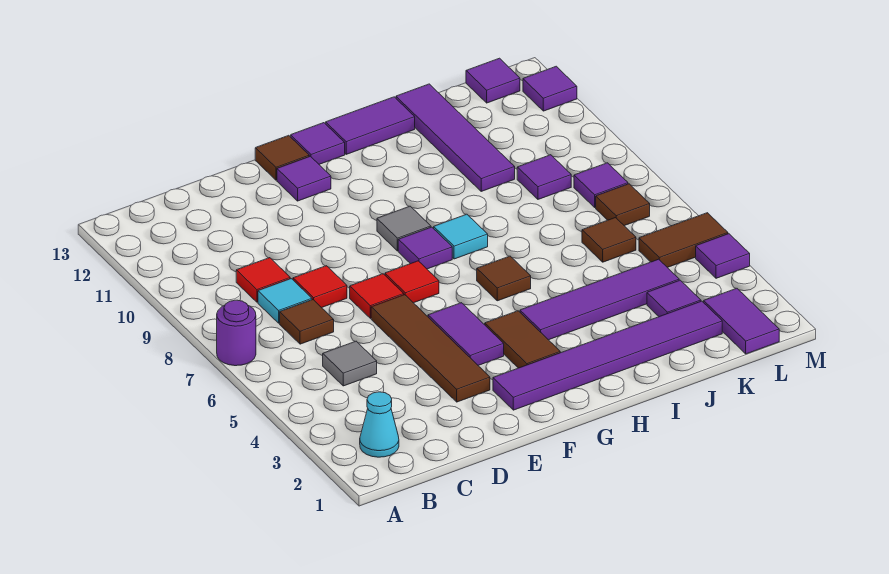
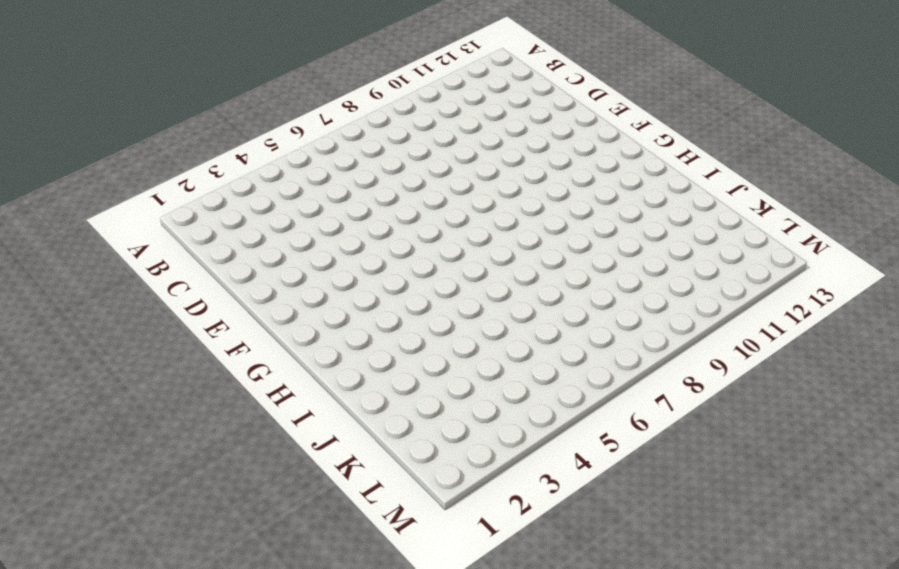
none -> purple 1x1 round brick [217,300,256,366]
none -> cyan 1x1 cone [360,392,399,457]
none -> grey 1x1 tile [323,341,377,386]
none -> brown 1x1 tile [280,300,334,344]

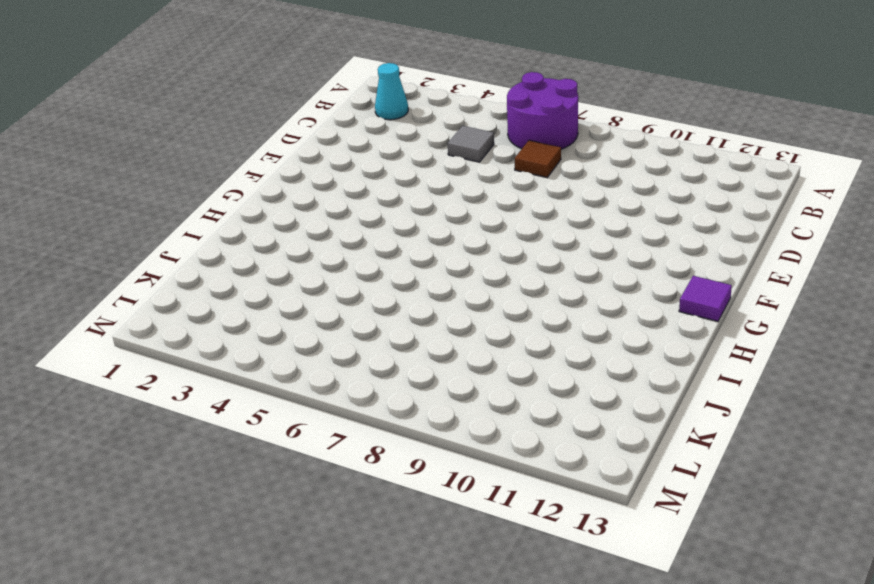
purple 2x2 round brick [507,72,578,149] -> purple 1x1 round brick [217,300,256,366]
none -> cyan 1x1 tile [258,279,312,323]
none -> red 1x1 tile [236,258,290,302]
none -> red 1x1 tile [293,266,347,308]
none -> brown 1x4 tile [371,295,490,402]

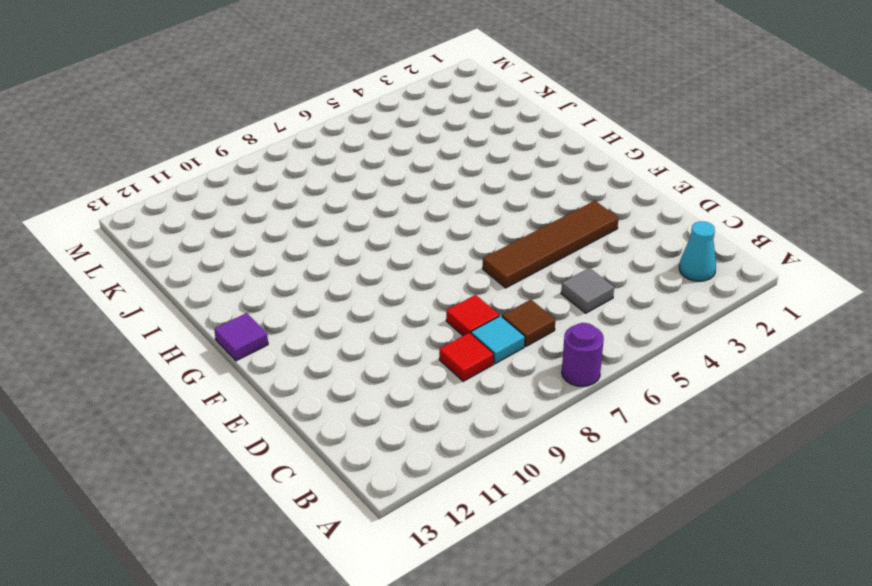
none -> red 1x1 tile [350,274,404,318]
none -> purple 1x6 tile [493,301,722,410]
none -> purple 1x2 tile [428,303,504,365]
none -> red 1x1 tile [385,261,439,303]

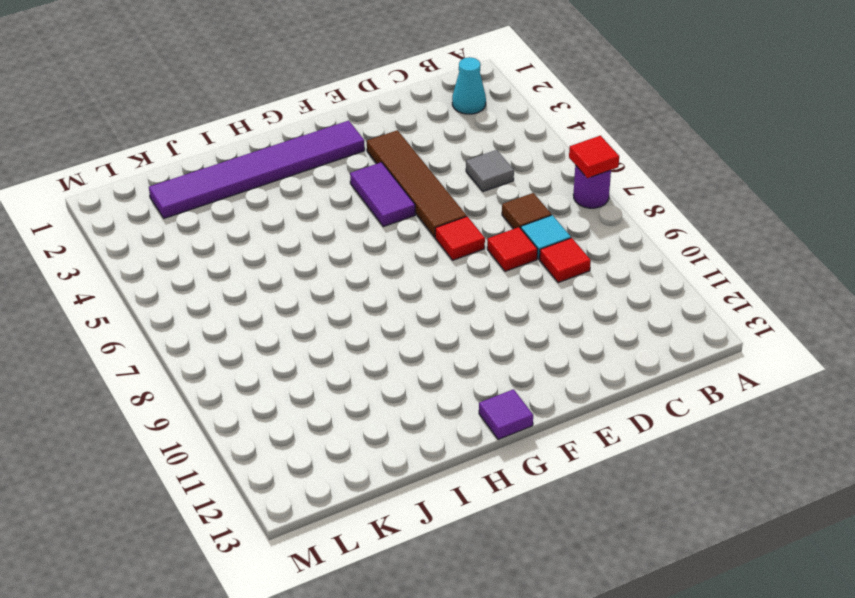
red 1x1 tile [569,136,619,178] -> red 1x1 tile moved to [385,261,439,303]
none -> purple 1x1 tile [277,156,331,201]
none -> brown 1x1 tile [255,135,309,180]
none -> brown 1x2 tile [485,311,560,368]
none -> purple 1x1 tile [398,227,452,269]

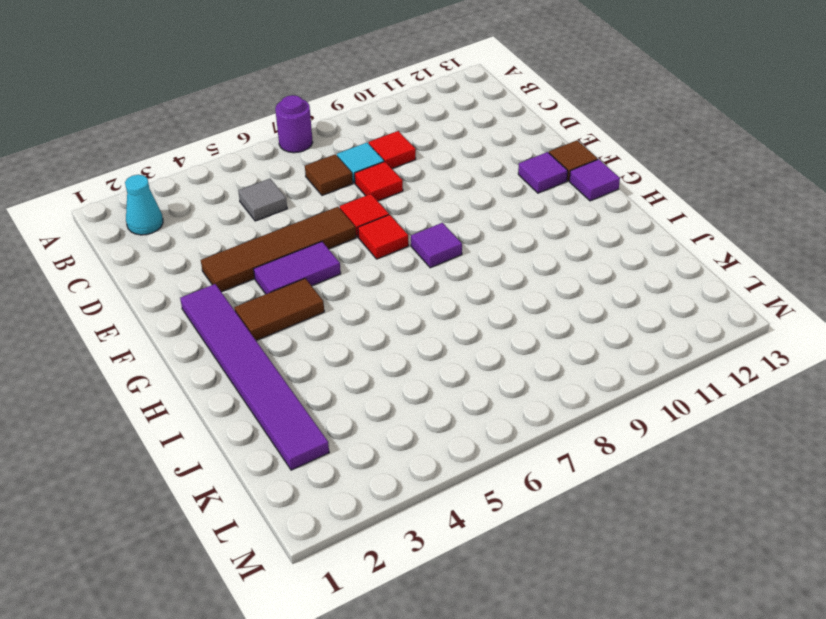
none -> grey 1x1 tile [377,206,431,251]
none -> purple 1x4 tile [520,259,679,340]
none -> brown 1x1 tile [477,256,531,301]
none -> cyan 1x1 tile [434,214,488,259]

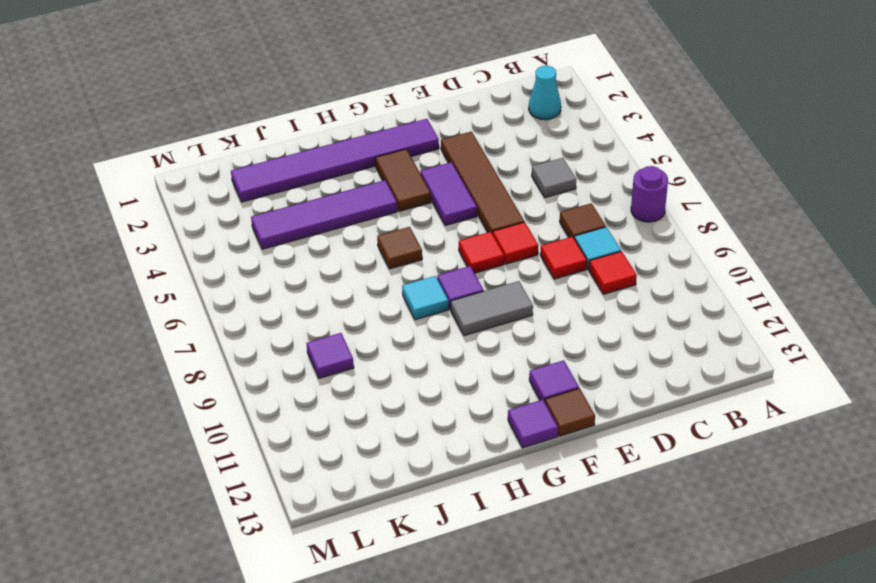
grey 1x2 tile [451,281,533,336] -> grey 1x1 tile [377,206,431,251]
none -> purple 1x2 tile [326,97,415,154]
none -> purple 1x4 tile [396,84,515,191]
none -> purple 1x1 tile [647,280,701,317]
none -> brown 1x1 tile [582,218,636,262]

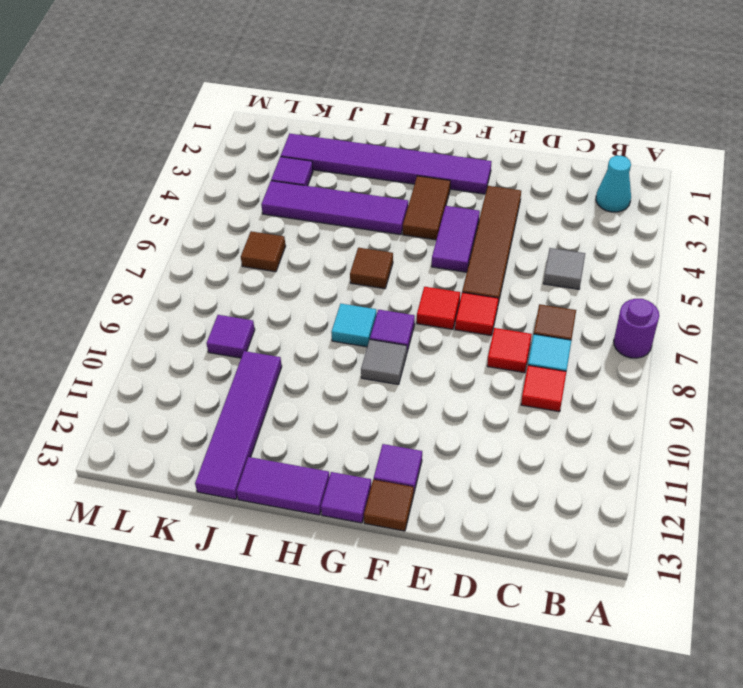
none -> purple 1x2 tile [704,288,779,354]
none -> brown 1x2 tile [639,213,728,268]
none -> brown 1x1 tile [596,184,650,226]
none -> purple 1x1 tile [574,163,628,207]

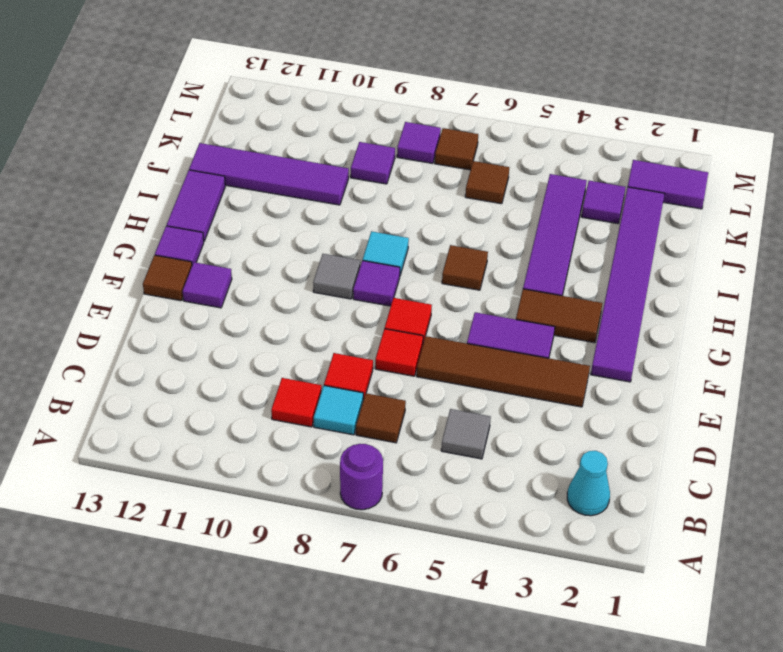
none -> brown 1x2 tile [639,213,728,268]
none -> purple 1x1 tile [466,58,520,103]
none -> purple 1x1 tile [696,234,750,278]
none -> purple 1x1 tile [523,66,577,111]

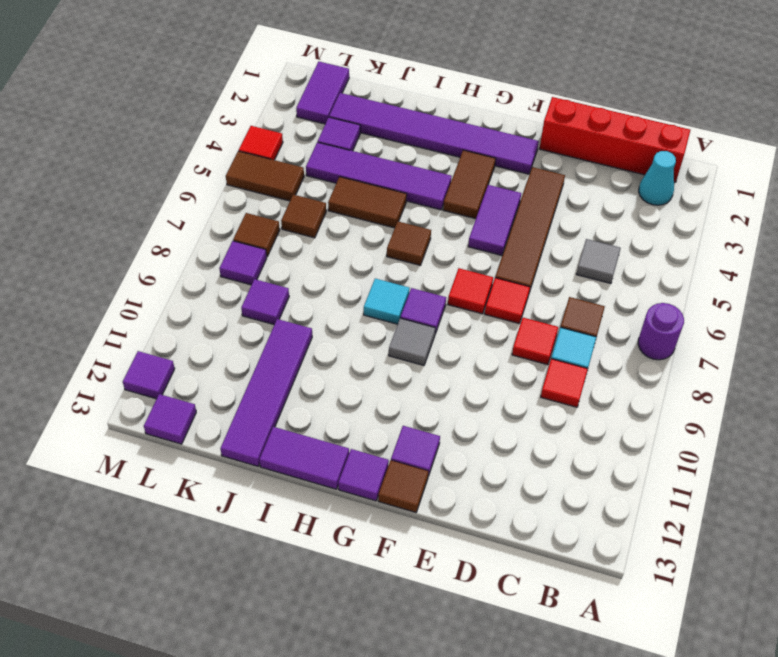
red 1x4 brick [540,97,690,182] -> none
brown 1x2 tile [328,177,407,228] -> none
red 1x1 tile [239,126,283,160] -> purple 1x1 tile [696,234,750,278]

